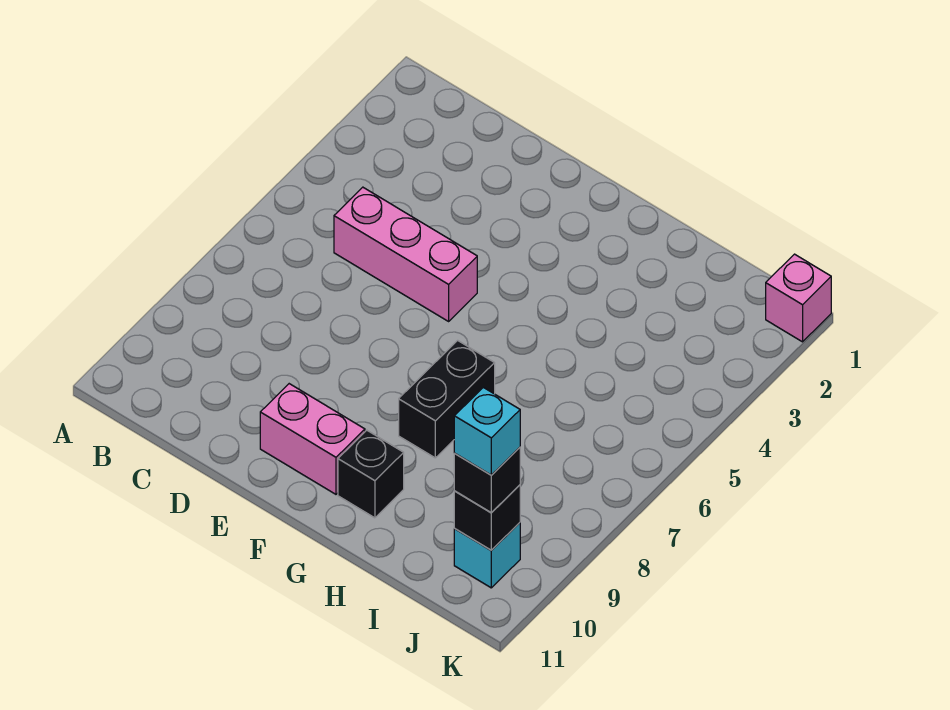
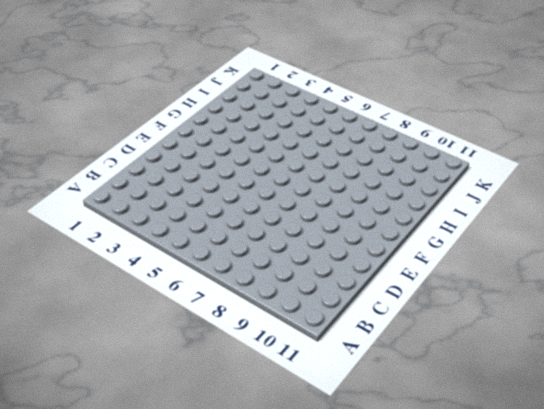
none -> pink 1x3 brick [334,187,477,321]
none -> pink 1x2 brick [260,384,365,494]

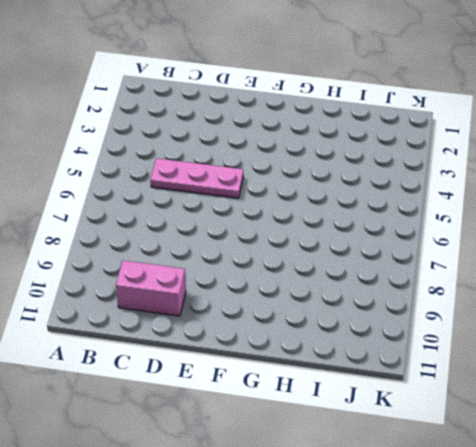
pink 1x3 plate [151,158,243,198] -> pink 1x3 brick [334,187,477,321]
pink 1x2 brick [116,260,186,316] -> pink 1x2 brick moved to [260,384,365,494]
none -> black 1x2 brick [399,340,495,458]
none -> black 1x1 brick [338,430,404,518]

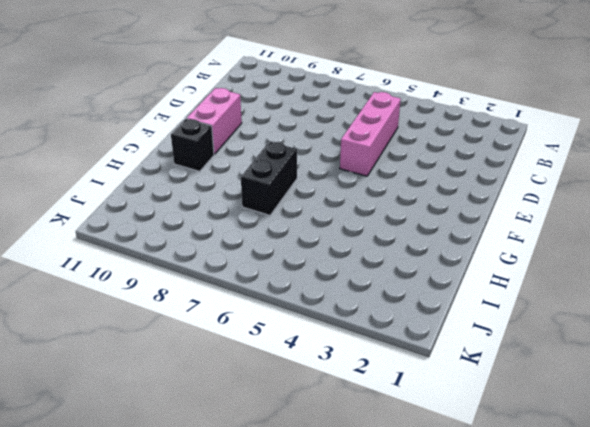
black 1x2 brick [241,141,297,215] -> black 1x2 brick turned to [399,340,495,458]
none -> cyan 1x1 brick [454,523,520,588]
none -> pink 1x1 brick [766,254,831,342]

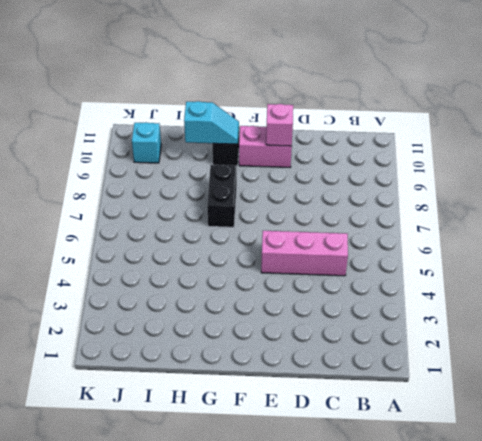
pink 1x1 brick [266,104,293,146] -> pink 1x1 brick moved to [766,254,831,342]
cyan 1x2 slope [184,101,239,144] -> none
none -> black 1x1 brick [454,485,520,550]
none -> black 1x1 brick [454,447,520,513]

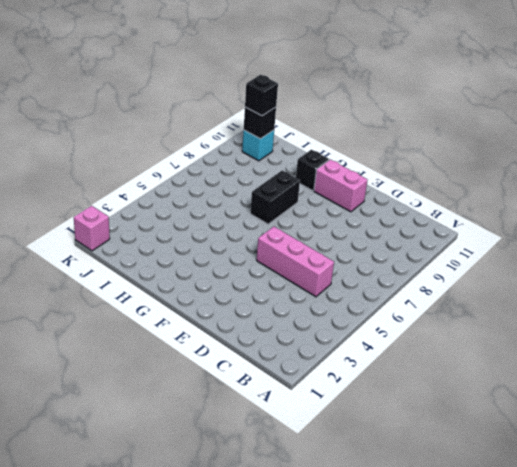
none -> cyan 1x1 brick [454,387,520,475]

